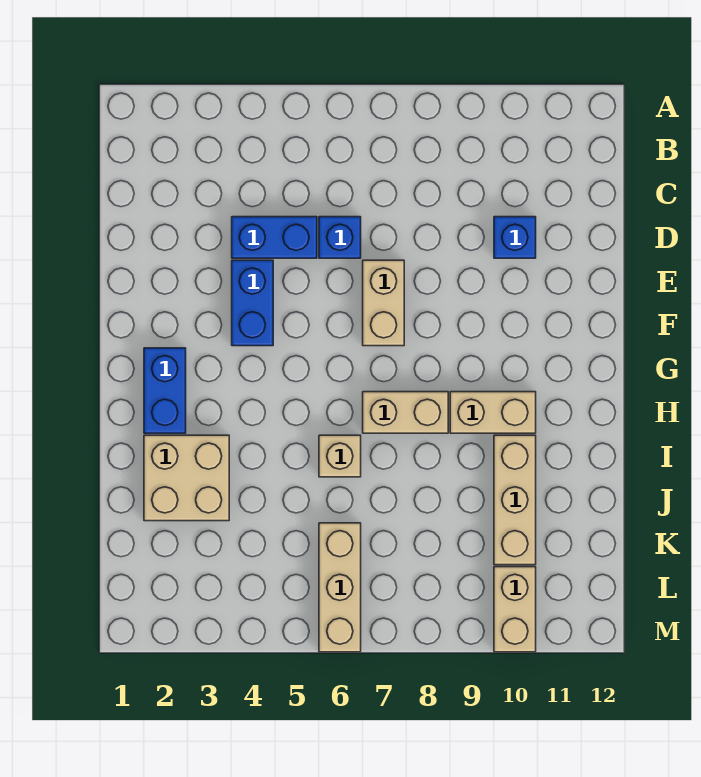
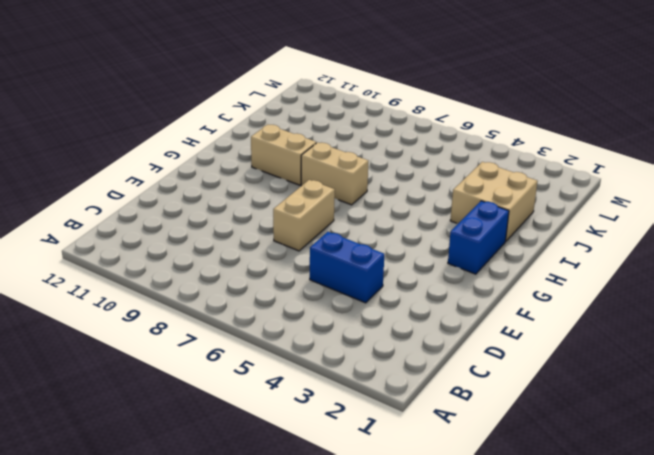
none -> blue 1x1 brick [319,217,361,258]
none -> blue 1x1 brick [494,217,536,258]
none -> blue 1x2 brick [232,260,273,346]

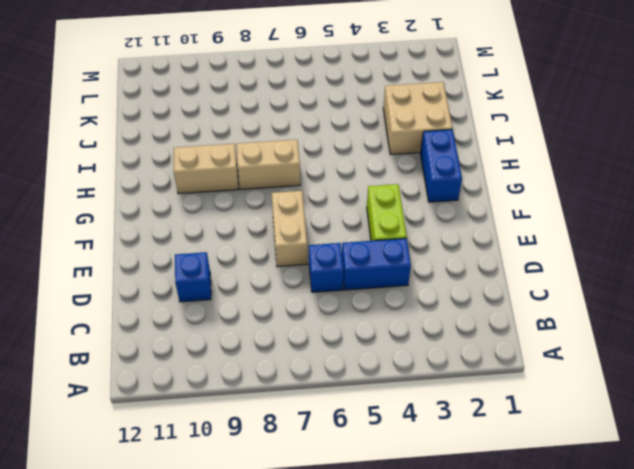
lime 1x2 brick [367,184,407,241] -> blue 1x2 brick [232,260,273,346]
none -> tan 1x1 brick [319,435,361,477]
none -> tan 1x3 brick [494,435,536,565]
none -> tan 1x3 brick [319,523,361,652]

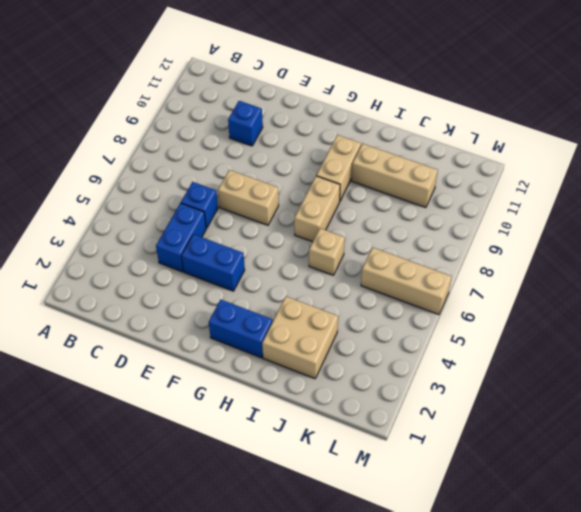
none -> tan 1x2 brick [494,567,536,652]

